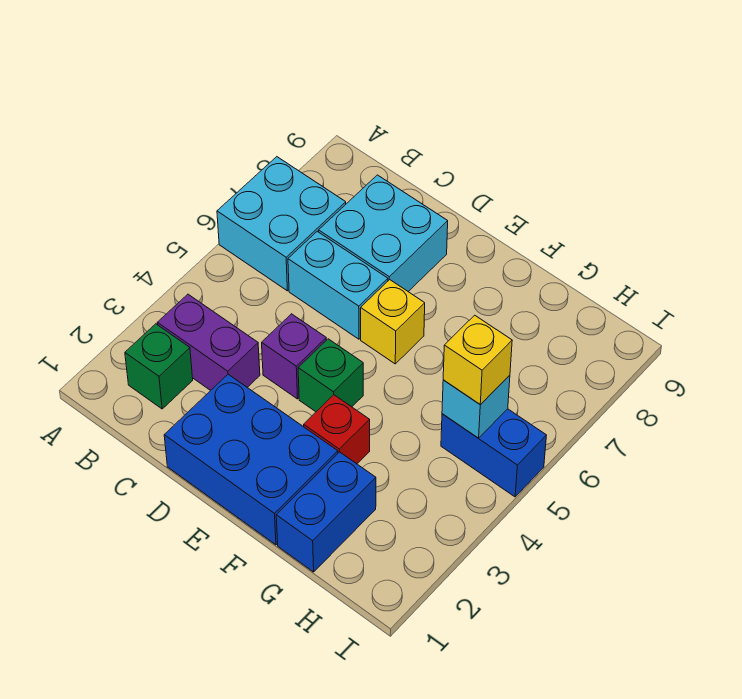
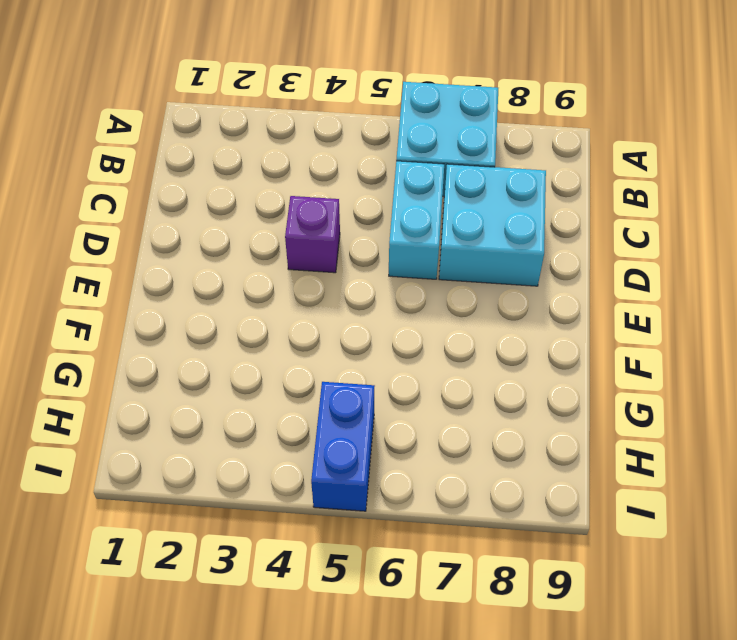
none -> green 1x1 brick [125,324,193,409]
none -> purple 1x2 brick [157,294,260,390]
none -> blue 2x3 brick [164,374,338,545]

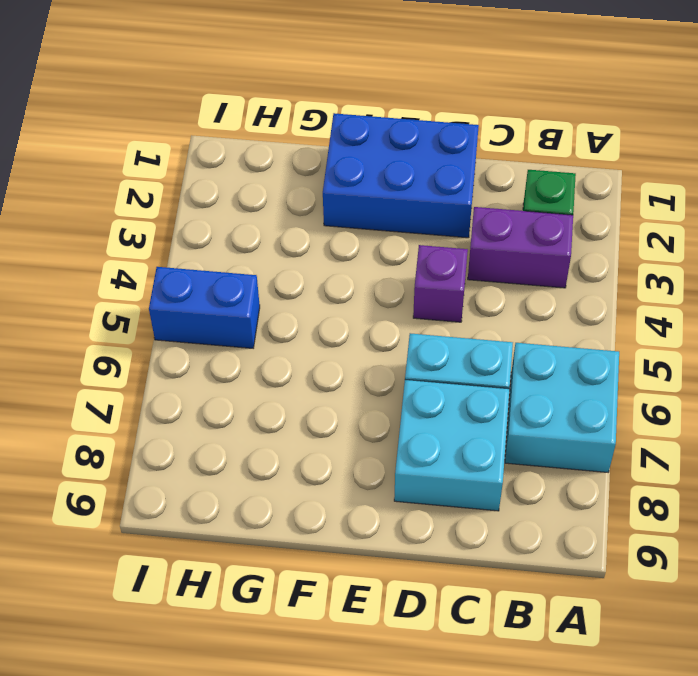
none -> green 1x1 brick [298,339,363,412]
none -> yellow 1x1 brick [361,280,425,364]
none -> red 1x1 brick [304,395,370,464]

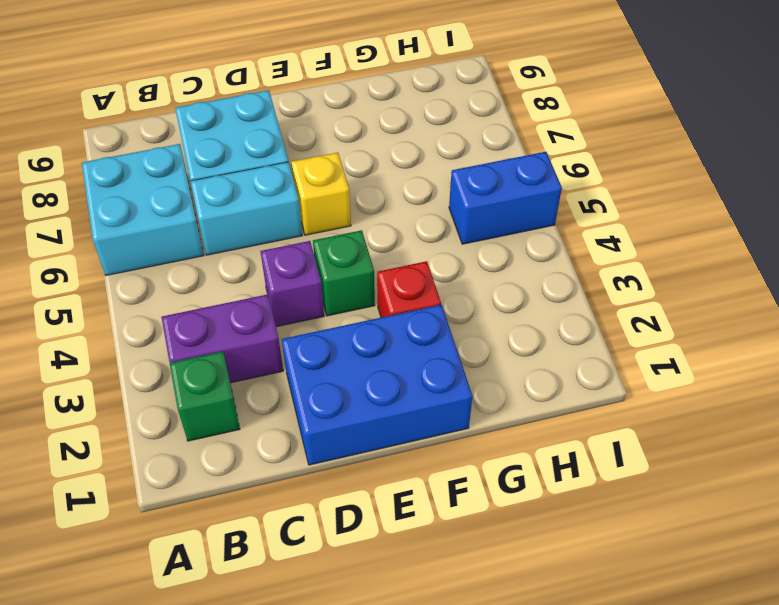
none -> blue 1x2 brick [276,452,376,572]
none -> cyan 1x1 brick [442,375,510,438]
none -> yellow 1x1 brick [443,315,512,405]

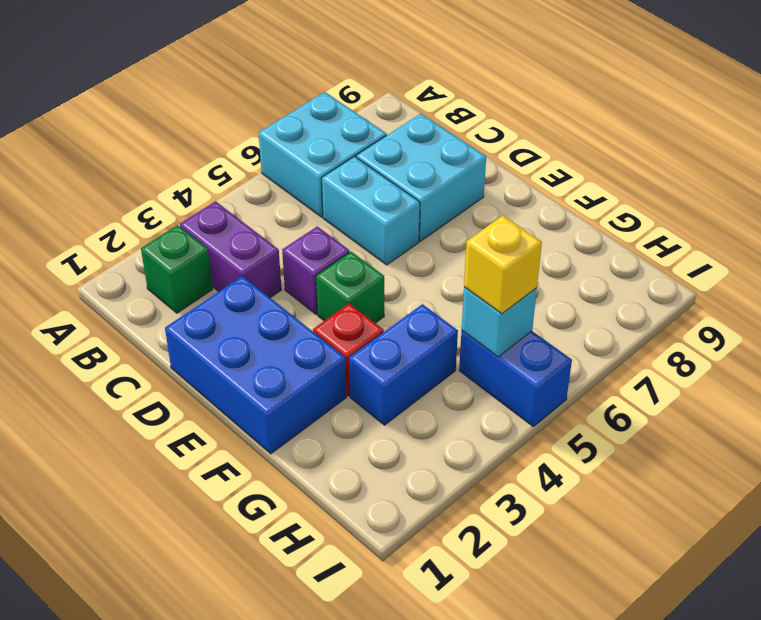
blue 1x2 brick [349,304,458,425] -> blue 1x2 brick moved to [276,452,376,572]
none -> yellow 1x1 brick [361,280,425,364]

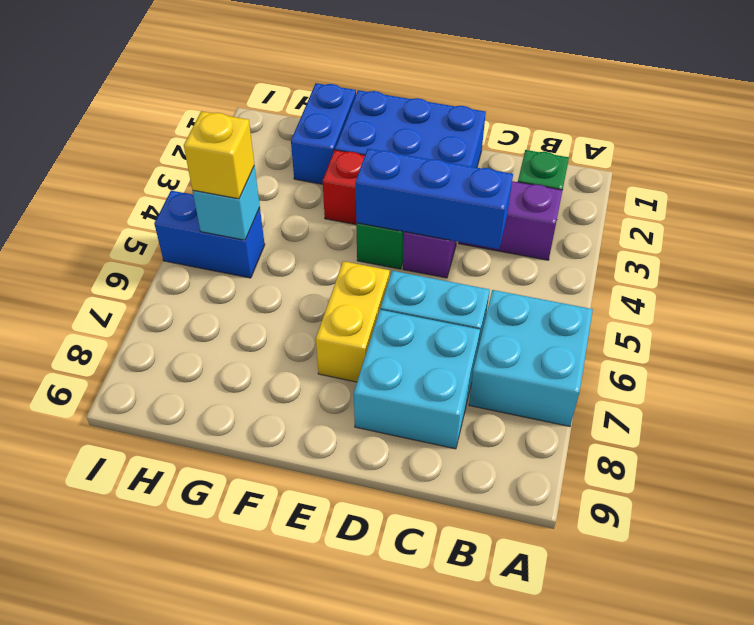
blue 1x3 brick [355,149,513,249] -> none
yellow 1x2 brick [316,261,390,382] -> yellow 1x1 brick [361,280,425,364]

